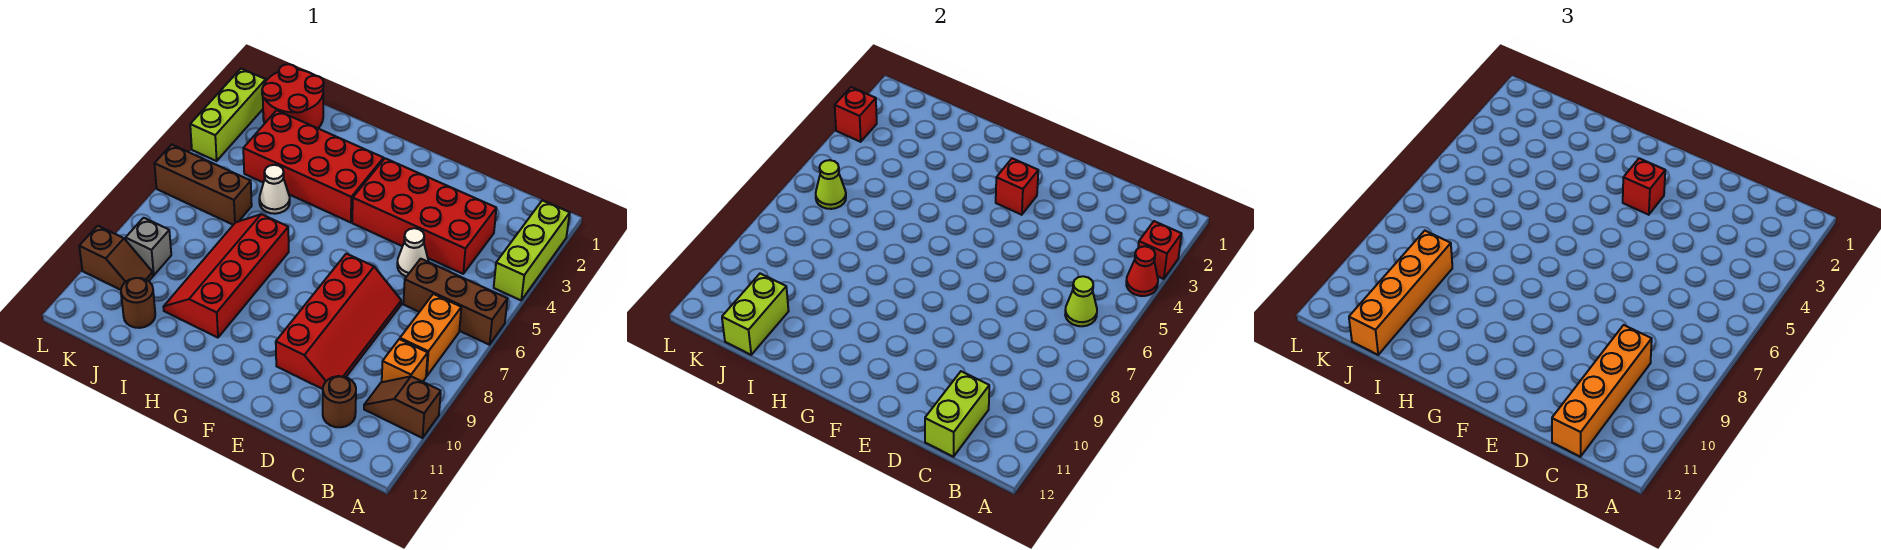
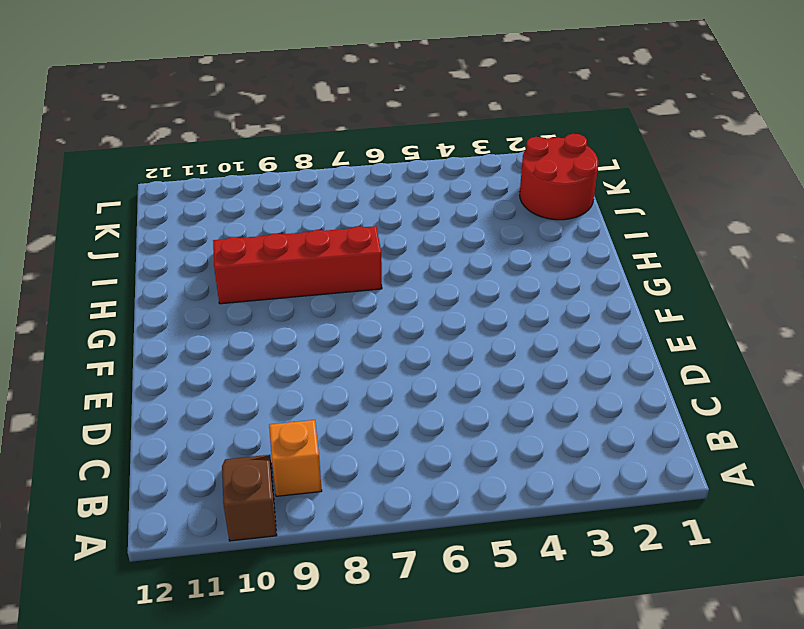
none -> lime 1x3 brick [494,200,570,300]
none -> brown 1x3 brick [403,259,507,345]
none -> orange 1x2 brick [400,294,461,376]

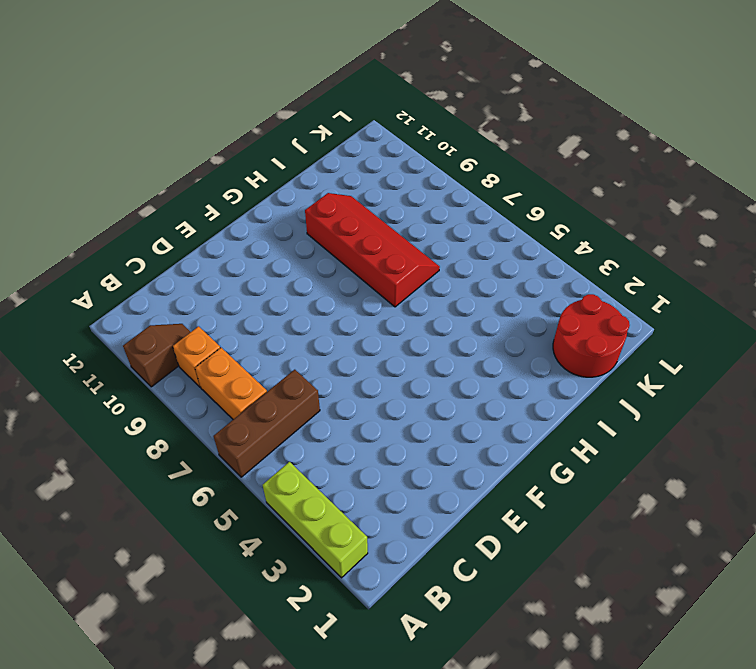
none -> red 2x4 brick [352,158,496,274]
none -> brown 1x1 round brick [323,376,356,427]
none -> white 1x1 cone [397,228,428,277]

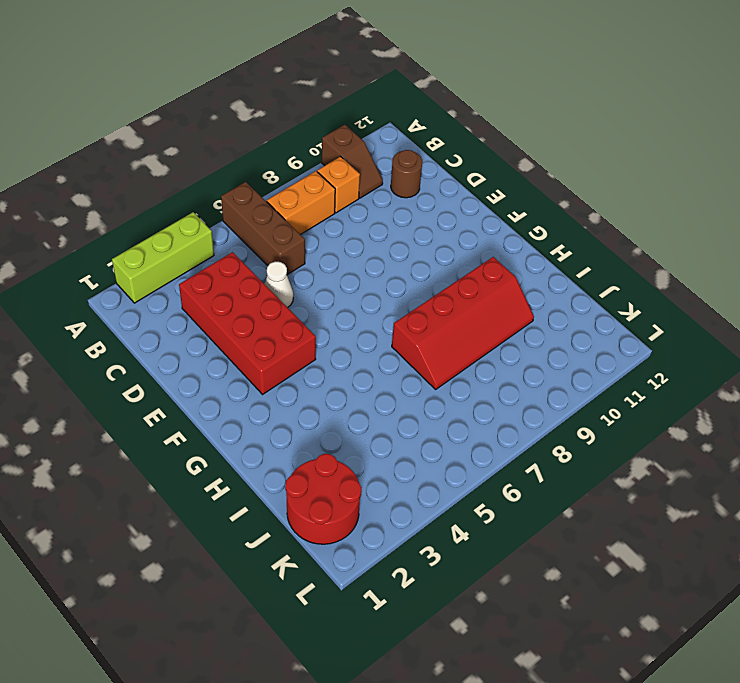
none -> red 2x4 slope [276,254,401,389]
none -> red 2x4 brick [243,110,384,223]
none -> white 1x1 cone [259,165,290,214]

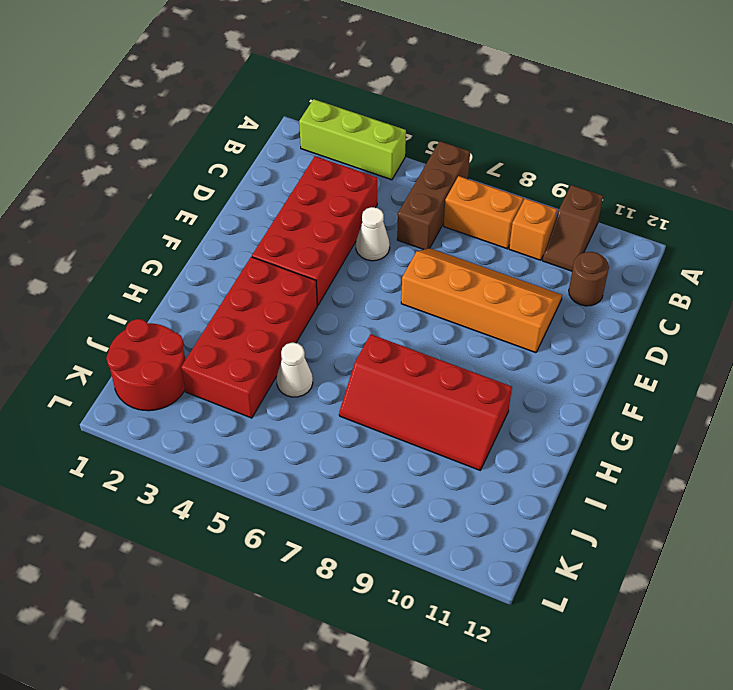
orange 2x4 slope [401,248,562,353] -> red 2x4 slope [276,254,401,389]
none -> brown 1x3 brick [154,145,252,225]
none -> brown 1x1 round brick [121,278,155,328]
none -> grey 1x1 brick [126,218,171,275]

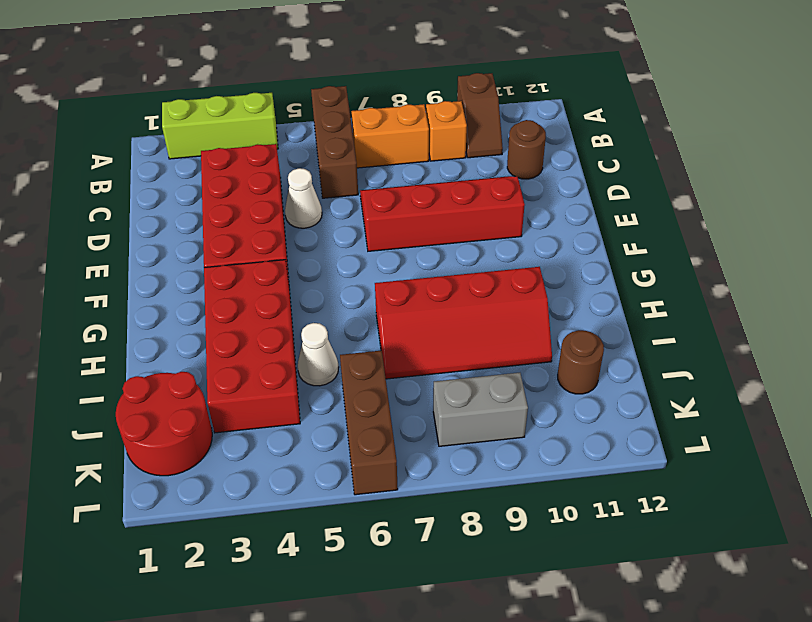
grey 1x2 brick [433,373,528,446] -> grey 1x1 brick [126,218,171,275]
none -> brown 1x2 slope [79,226,153,290]
none -> lime 1x3 brick [190,69,266,161]
none -> red 1x1 brick [1138,221,1182,279]

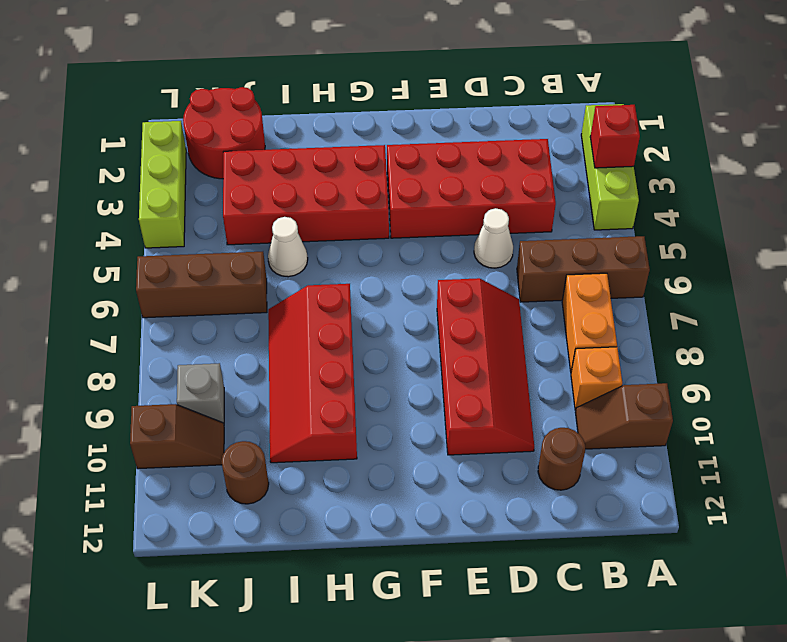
none -> red 1x1 cone [1126,246,1158,296]
none -> lime 1x1 cone [1065,276,1097,326]
none -> lime 1x2 brick [925,371,989,457]

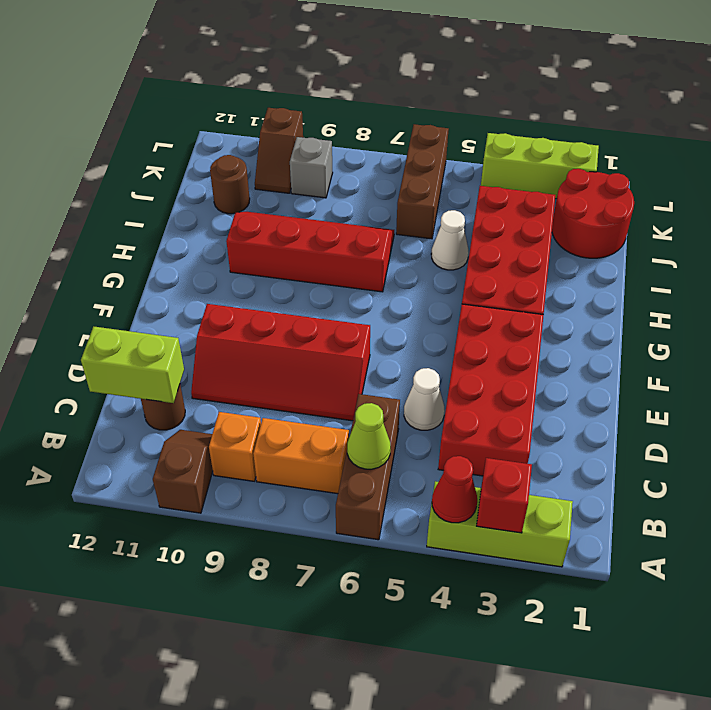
none -> red 1x1 brick [996,158,1038,215]
none -> lime 1x2 brick [722,274,789,355]
none -> lime 1x1 cone [816,160,846,209]

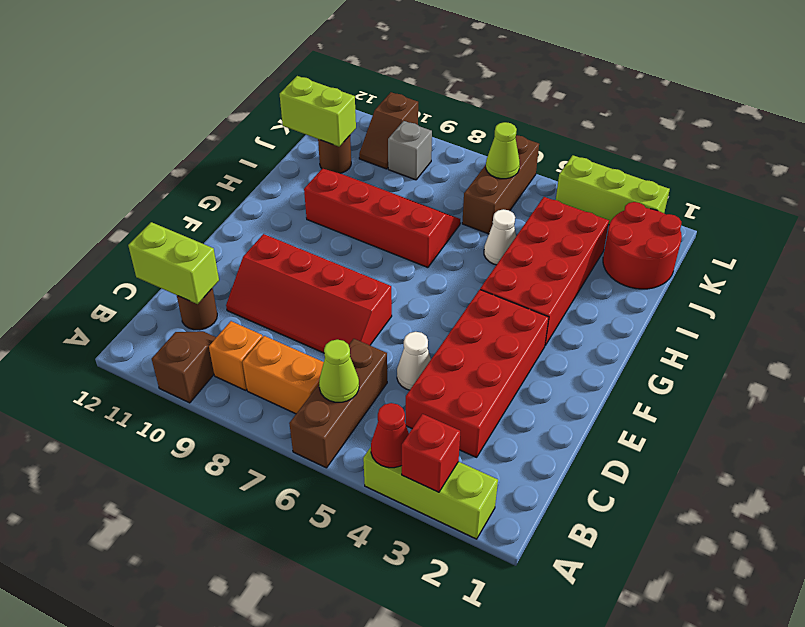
none -> red 1x1 brick [996,158,1038,215]
none -> red 1x1 brick [835,87,877,142]
none -> orange 1x4 brick [1552,325,1652,457]

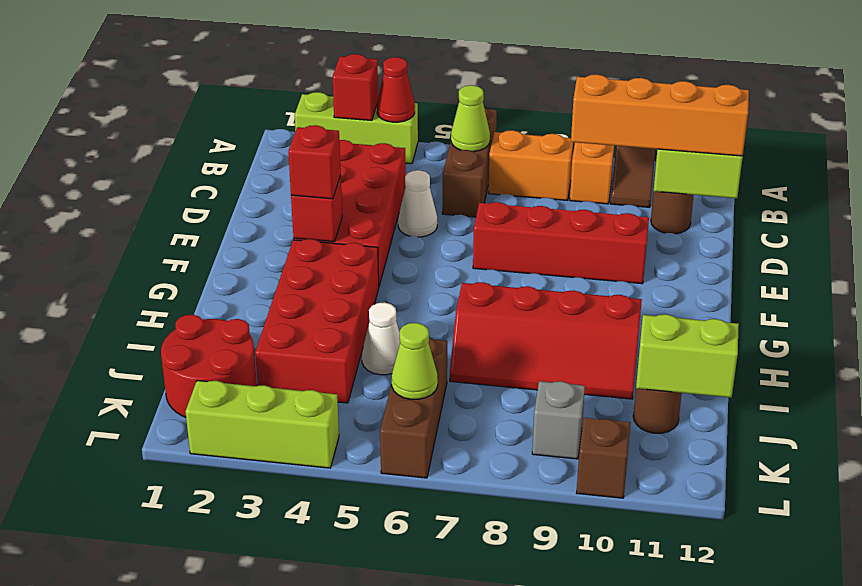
none -> red 1x1 brick [835,87,877,142]
none -> orange 1x4 brick [1349,231,1452,355]

